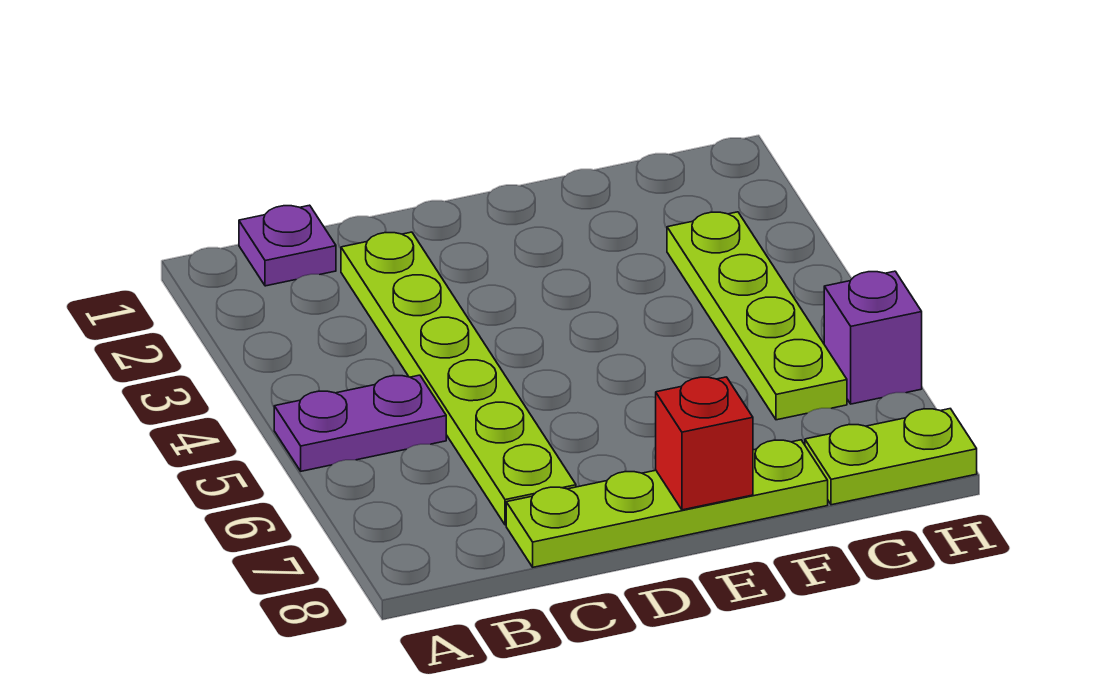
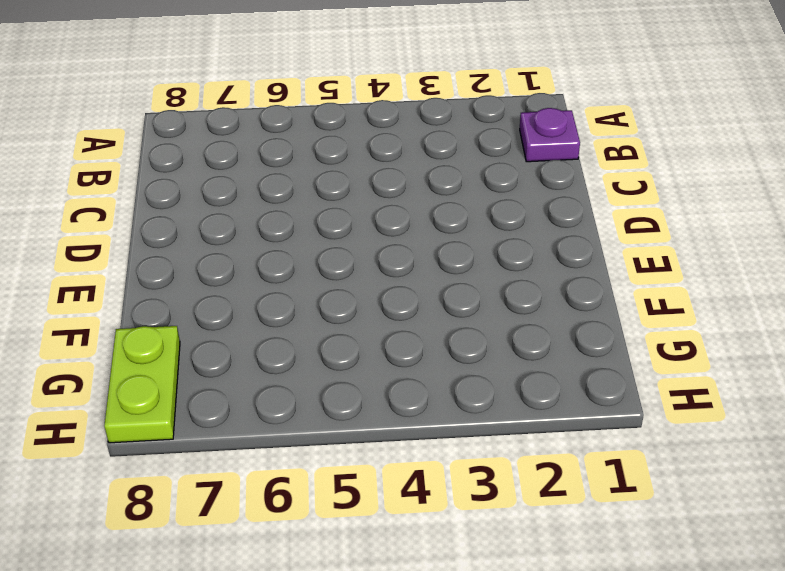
none -> purple 1x2 plate [274,375,446,471]
none -> lime 1x6 plate [341,232,576,525]

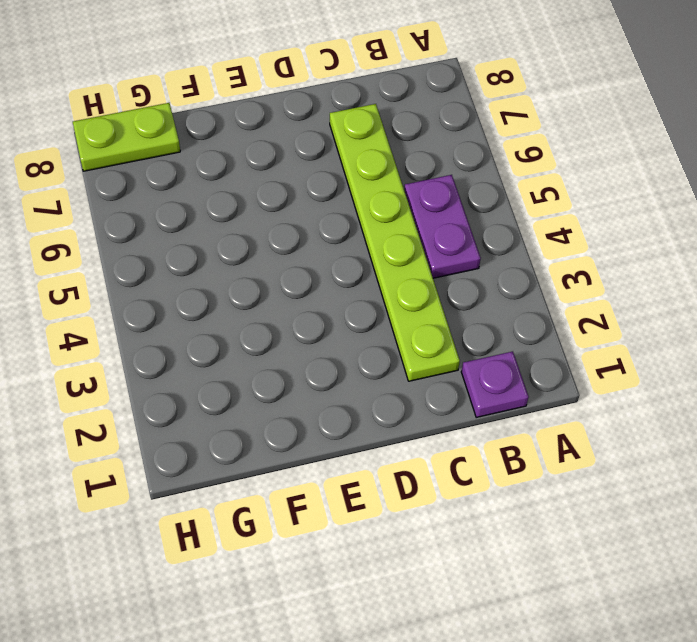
purple 1x2 plate [404,175,481,278] -> purple 1x2 plate turned to [274,375,446,471]
none -> lime 1x4 plate [506,440,828,567]
none -> lime 1x4 plate [667,212,847,420]

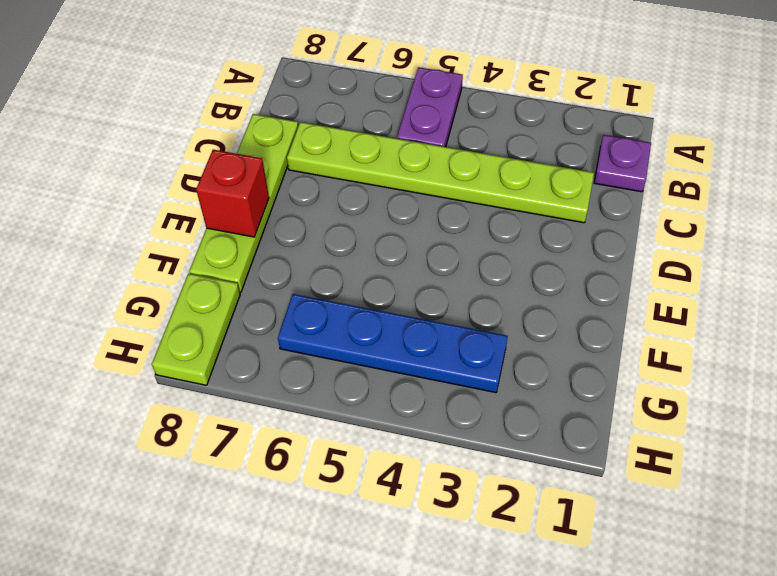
blue 1x4 plate [278,294,508,393] -> lime 1x4 plate [667,212,847,420]
none -> purple 1x1 brick [824,271,922,404]

